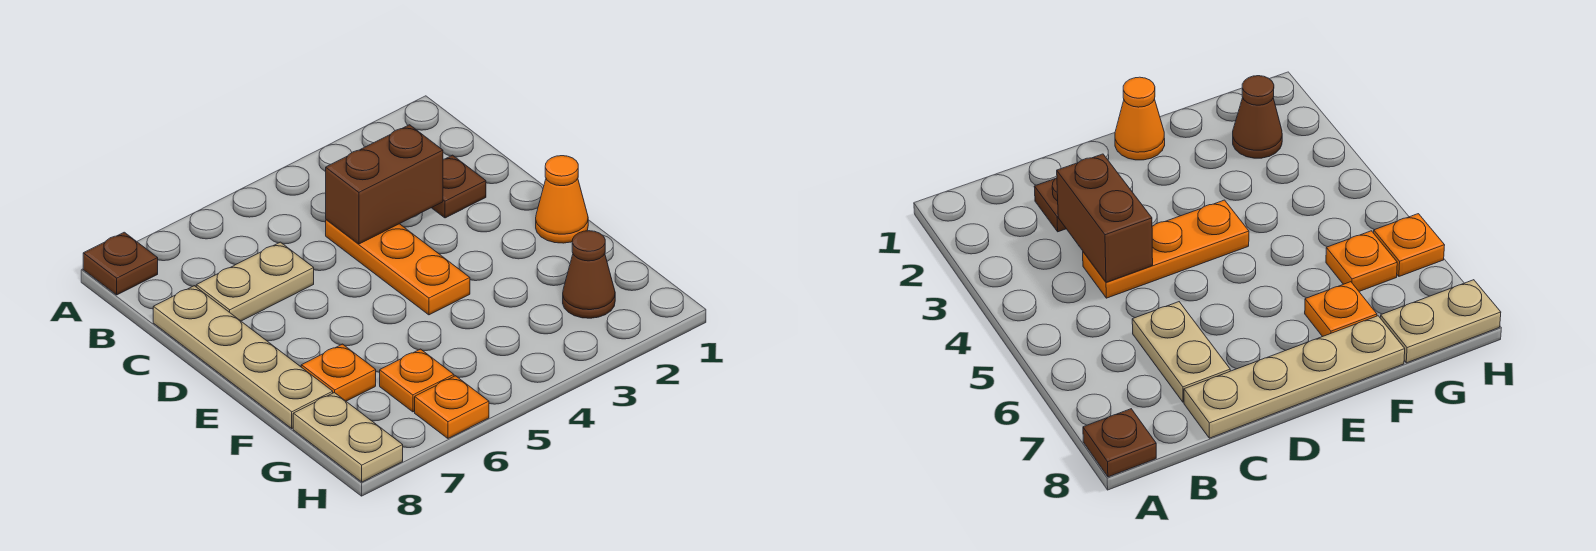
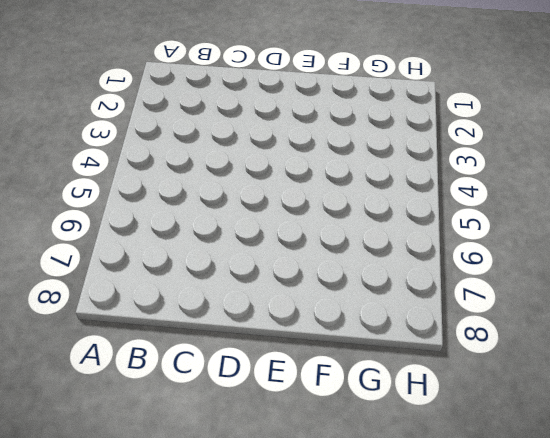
none -> brown 1x1 plate [83,232,158,295]
none -> brown 1x1 plate [432,155,486,218]
none -> orange 1x3 plate [326,220,470,315]

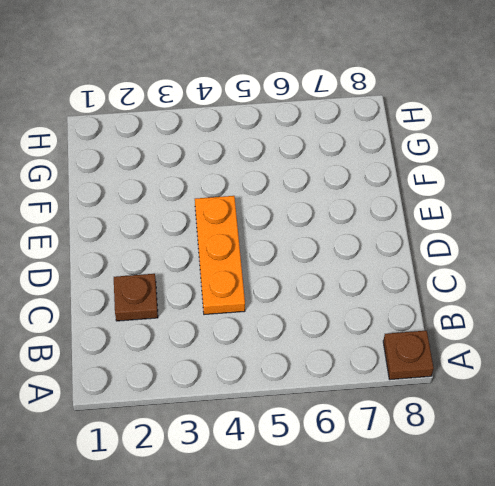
none -> tan 1x2 plate [196,242,314,321]
none -> tan 1x4 plate [153,286,333,428]
none -> orange 1x1 cone [536,156,588,243]

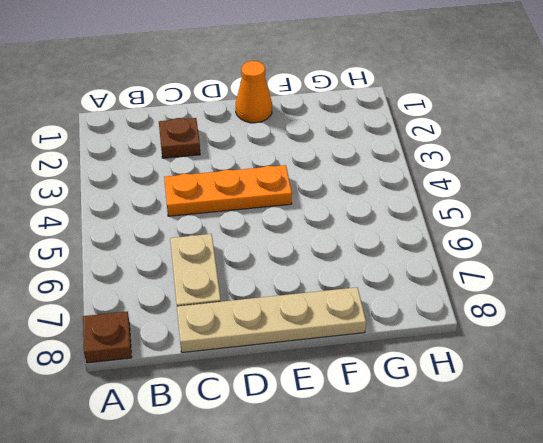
none -> orange 1x1 plate [301,344,376,401]
none -> brown 1x1 cone [563,231,615,318]
none -> orange 1x1 plate [380,349,454,412]

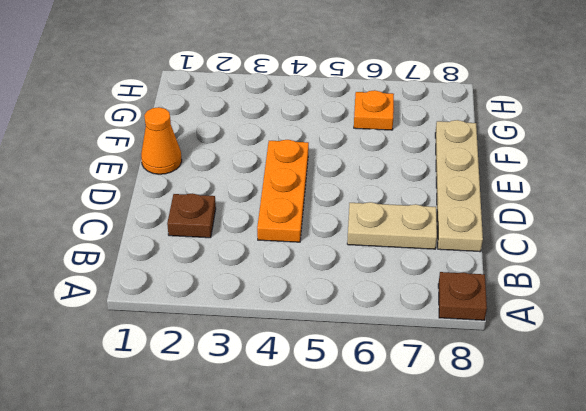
none -> orange 1x1 plate [301,344,376,401]
none -> brown 1x1 cone [563,231,615,318]
none -> tan 1x2 plate [293,393,403,482]

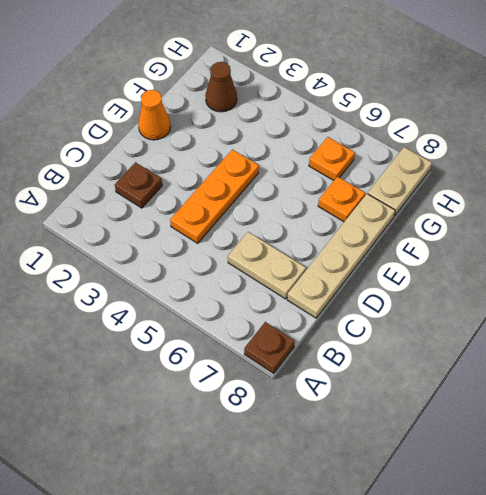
none -> orange 1x1 plate [415,376,489,438]
none -> brown 1x2 brick [326,125,443,244]

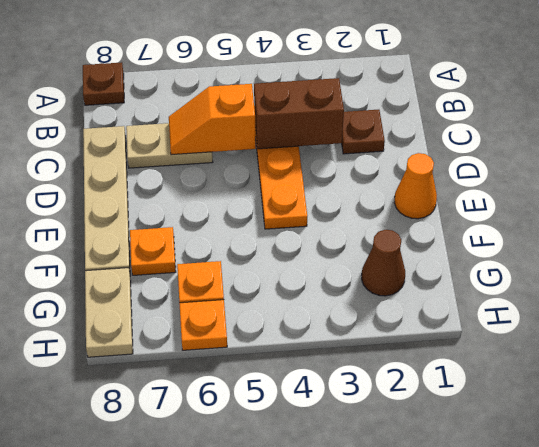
orange 1x2 slope [169,84,256,155] -> none

